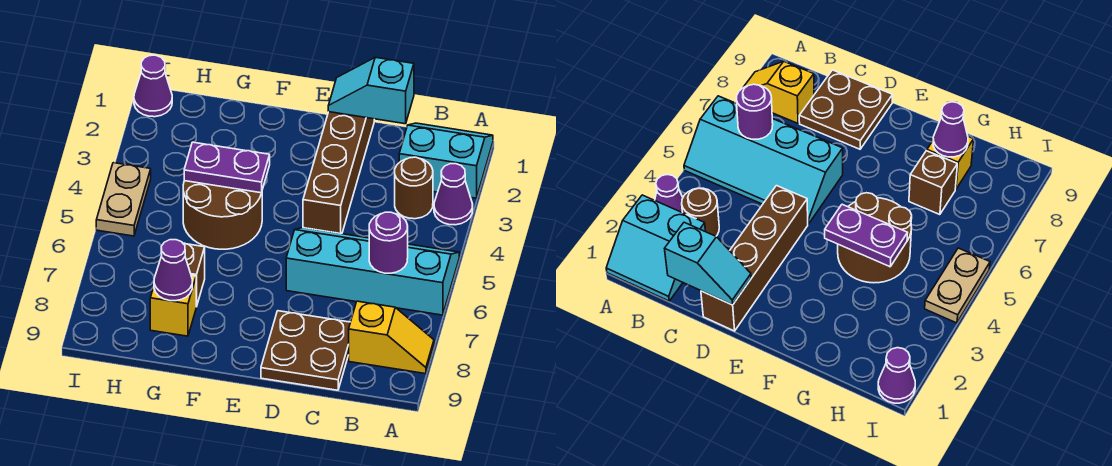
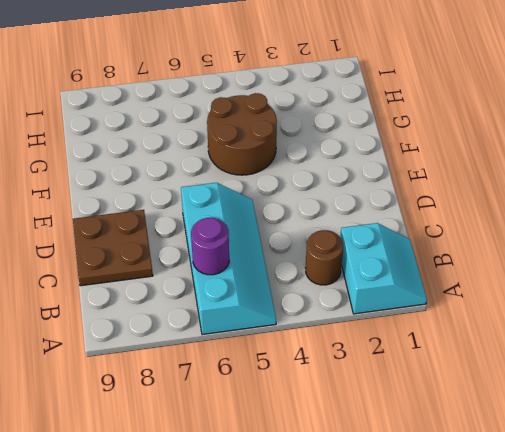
none -> purple 1x1 cone [434,164,473,225]
none -> yellow 1x2 slope [349,301,434,374]
none -> brown 1x4 brick [303,112,374,234]

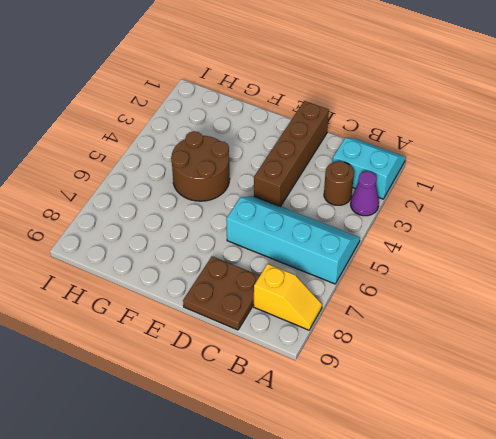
none -> brown 1x1 brick [183,243,205,307]
none -> yellow 1x1 brick [150,275,196,336]
none -> purple 1x1 cone [134,55,172,117]

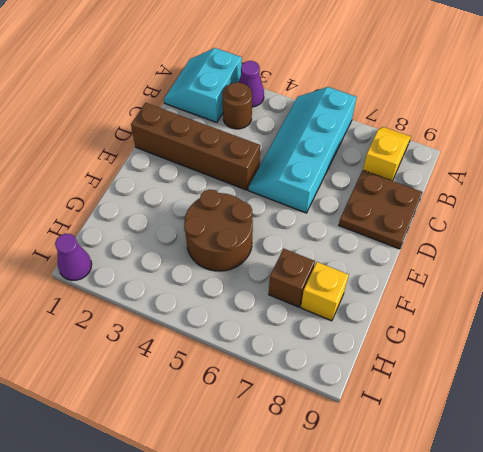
none -> tan 1x2 plate [96,163,151,236]
none -> purple 1x1 round brick [369,212,408,273]
none -> cyan 1x2 slope [328,57,414,124]

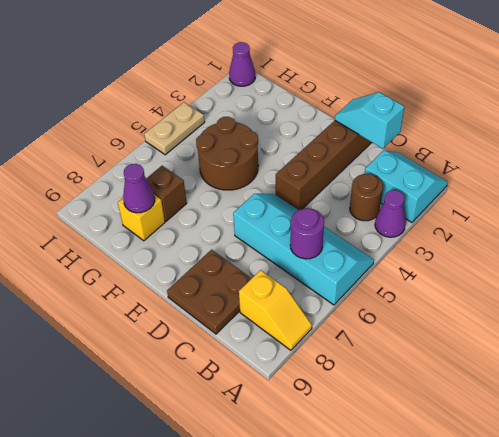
none -> purple 1x2 plate [184,142,270,193]

